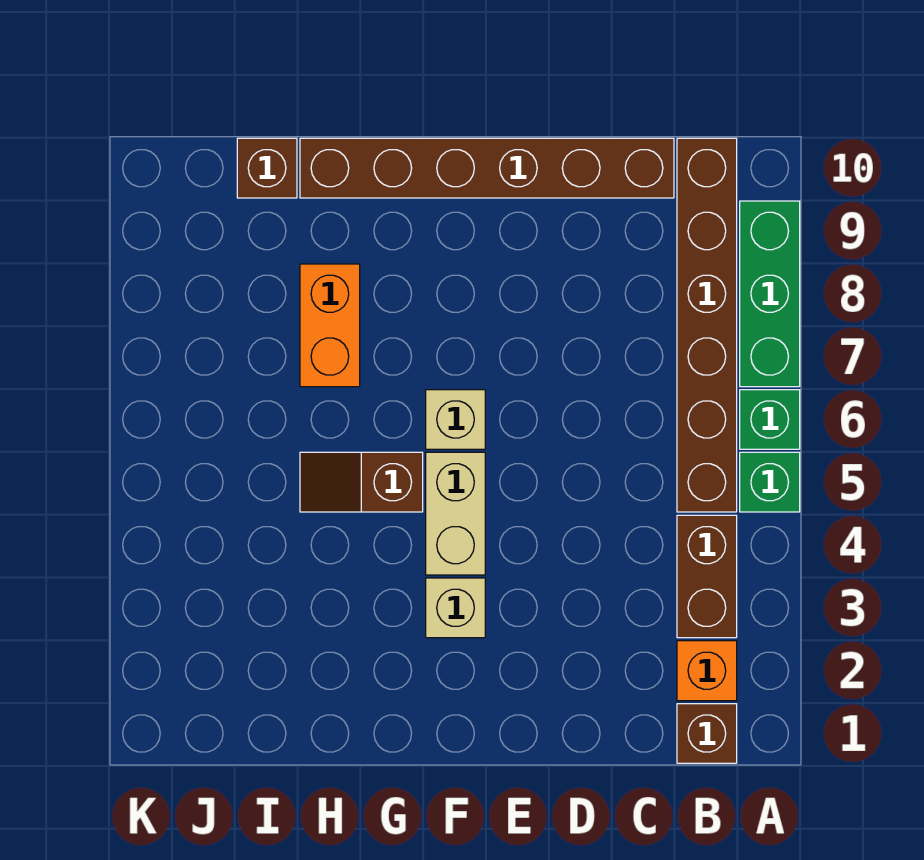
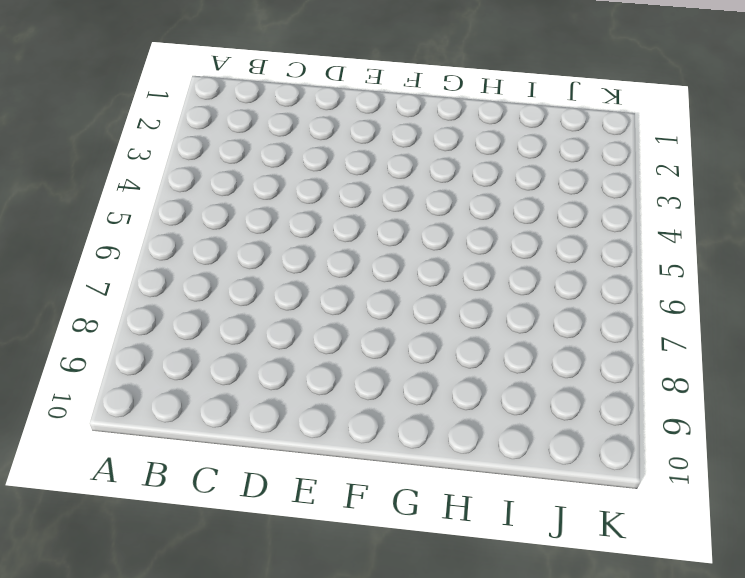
none -> green 1x1 brick [740,452,800,512]
none -> green 1x1 brick [740,390,800,449]
none -> green 1x3 brick [740,201,800,387]

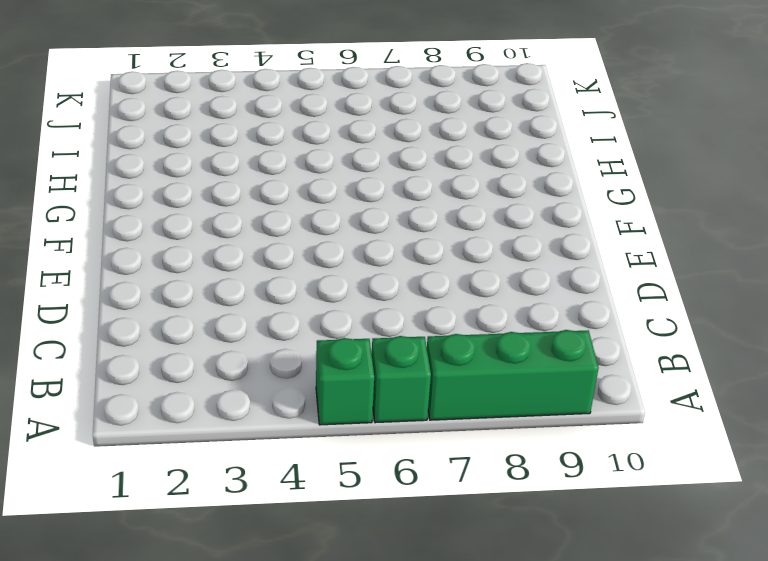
none -> brown 1x1 brick [677,704,737,763]
none -> orange 1x1 brick [677,641,737,701]
none -> brown 1x2 brick [677,515,737,638]

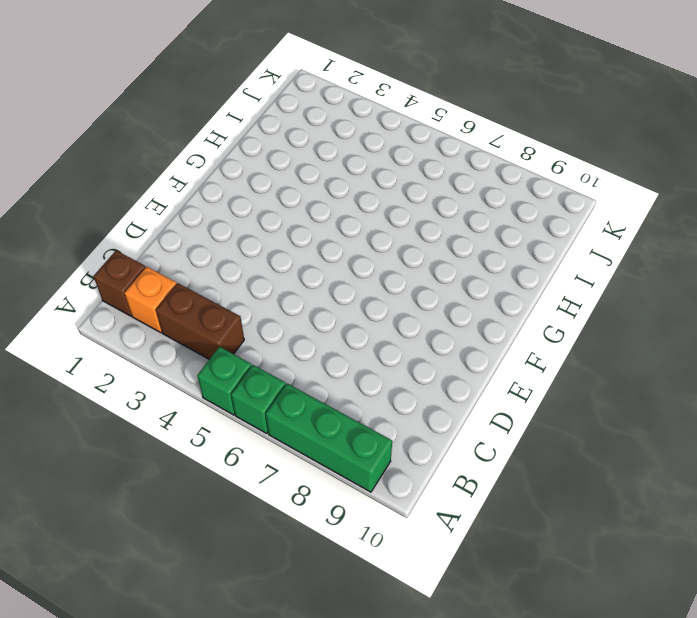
none -> brown 1x6 brick [677,138,737,512]
none -> brown 1x6 brick [300,138,674,198]
none -> tan 1x1 brick [426,578,485,638]

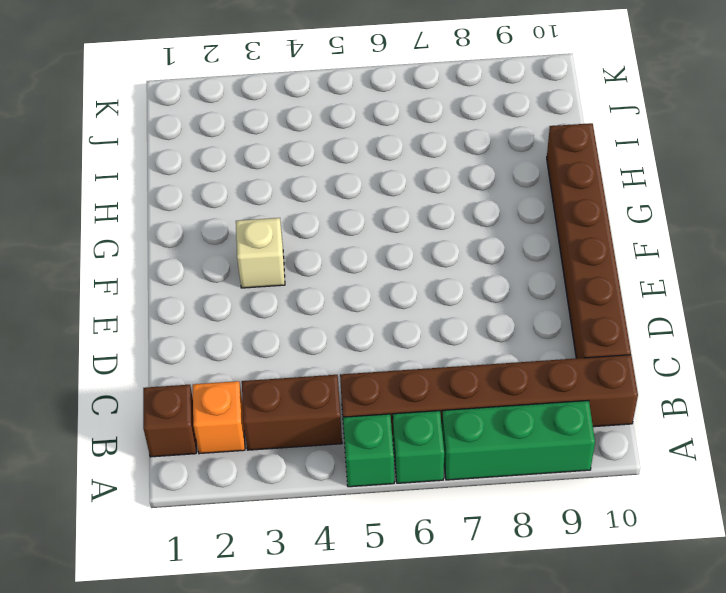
none -> tan 1x2 brick [426,452,485,575]
none -> tan 1x1 brick [426,390,485,449]
none -> brown 1x2 slope [300,452,423,512]

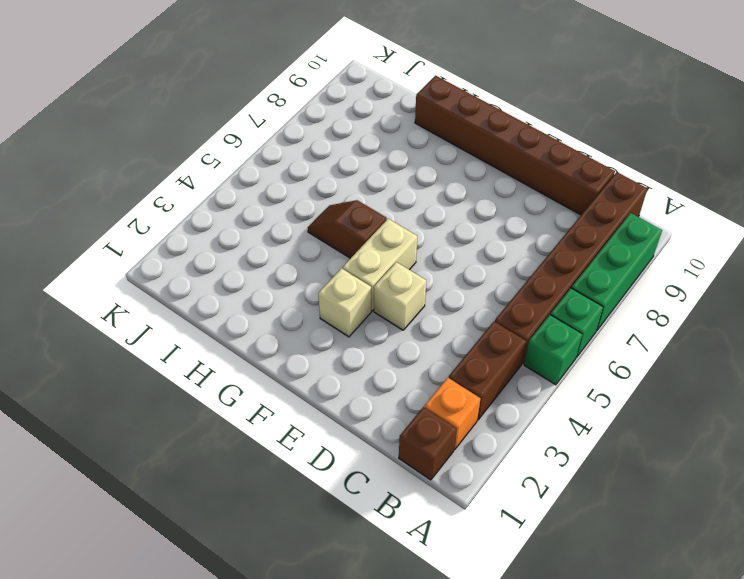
tan 1x1 brick [374,262,426,330] -> tan 1x1 brick moved to [426,390,485,449]
none -> orange 1x2 brick [300,264,360,387]
none -> brown 1x1 brick [237,138,297,198]

